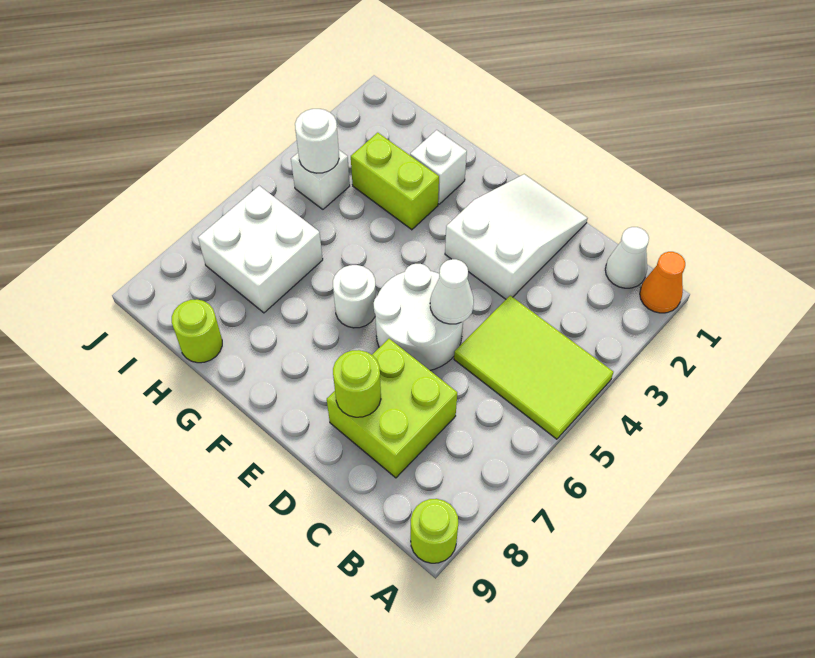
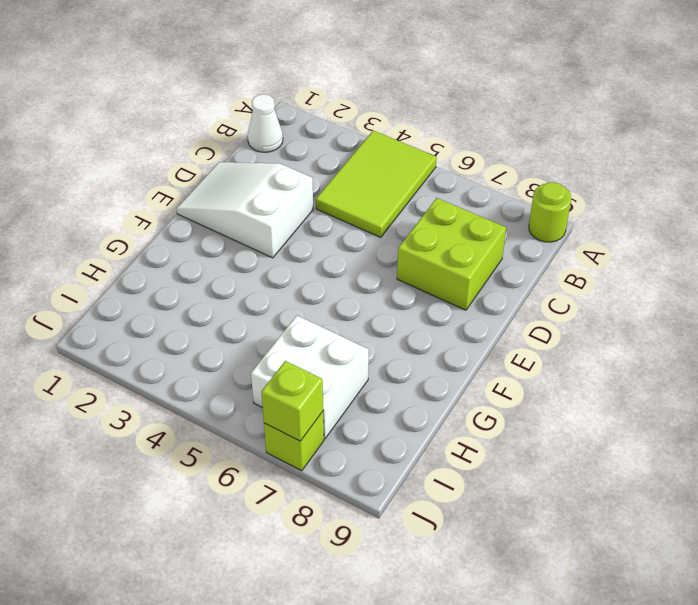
lime 1x1 brick [264,412,324,471] -> none
lime 1x1 brick [261,361,323,441] -> none
none -> orange 1x1 cone [640,252,685,313]
none -> white 2x2 round brick [374,264,463,370]
none -> white 1x1 round brick [333,265,376,328]

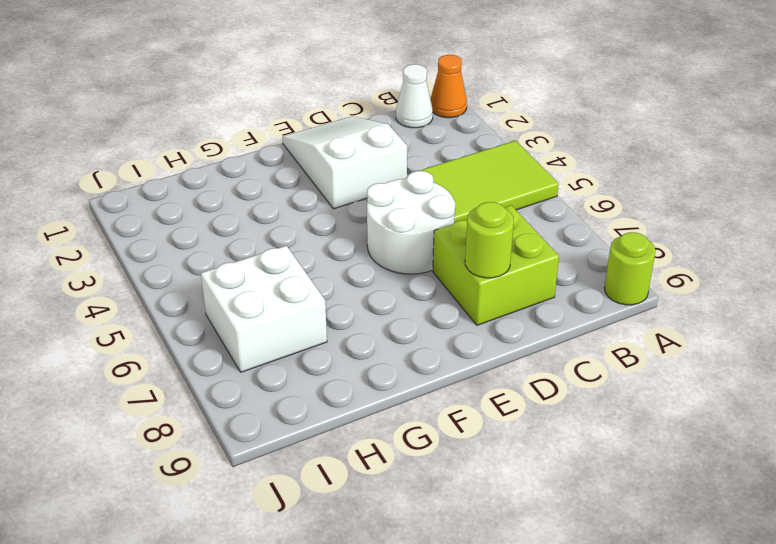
none -> white 1x1 round brick [333,265,376,328]
none -> white 1x1 brick [410,130,467,204]
none -> lime 1x2 brick [351,133,439,230]

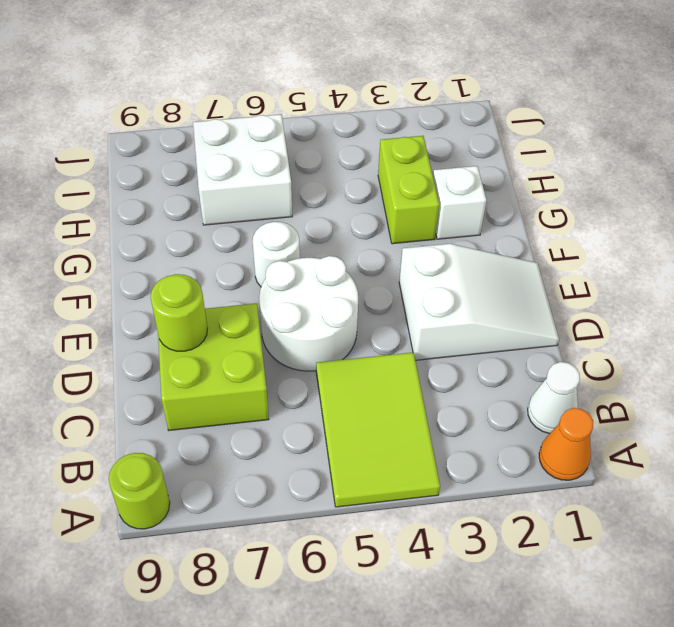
none -> lime 1x1 round brick [172,299,222,363]
none -> white 1x1 brick [291,150,350,209]
none -> white 1x1 cone [430,259,474,324]

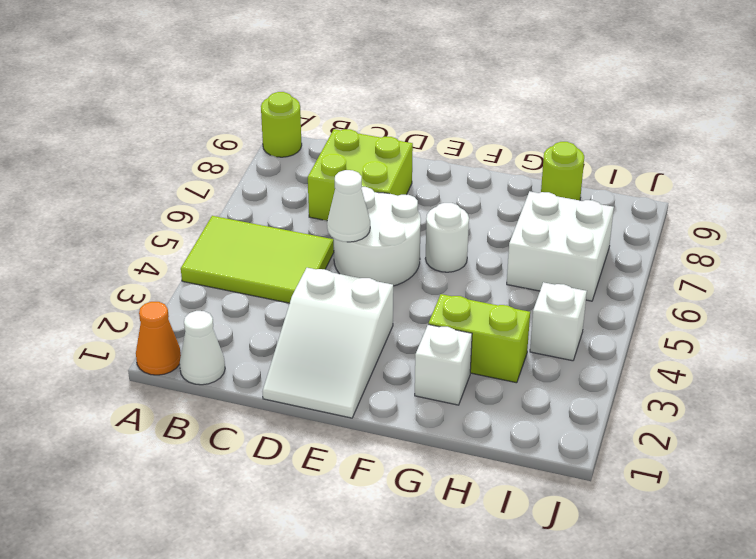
none -> lime 1x1 round brick [333,350,381,417]
none -> white 1x1 round brick [295,109,339,173]

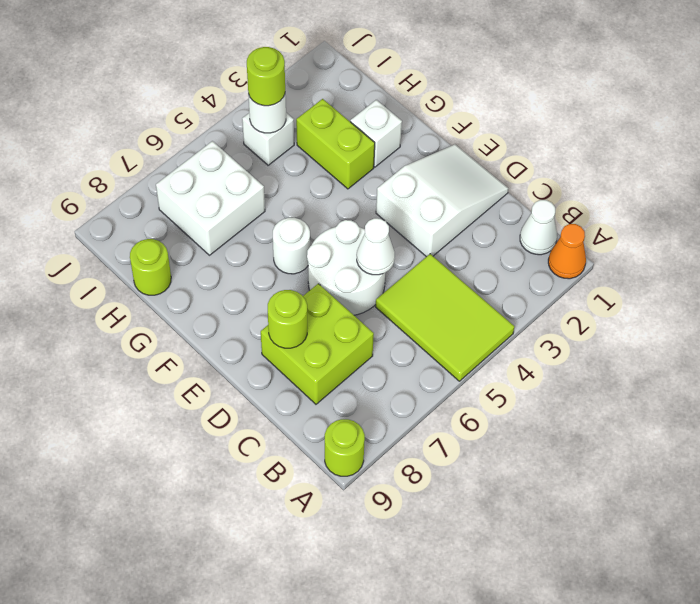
lime 1x1 round brick [247,47,285,106] -> none

